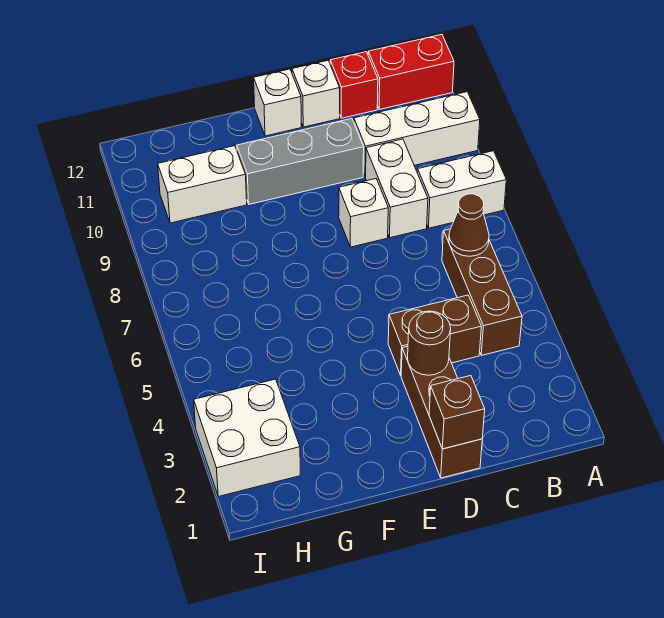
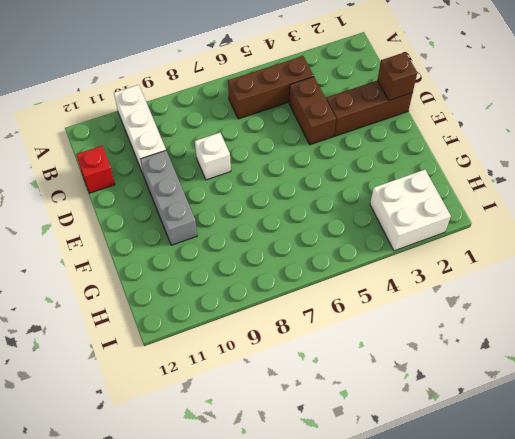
none -> white 1x2 brick [417,151,506,228]
none -> red 1x2 brick [368,35,454,110]
none -> white 1x2 brick [366,139,428,238]

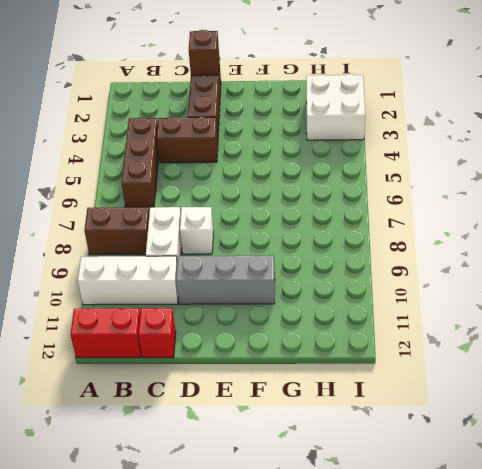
brown 1x2 brick [84,207,149,255] -> white 1x2 brick [417,151,506,228]
none -> white 1x1 brick [292,60,340,127]
none -> white 1x1 brick [254,69,301,136]
none -> white 1x2 brick [158,146,247,223]

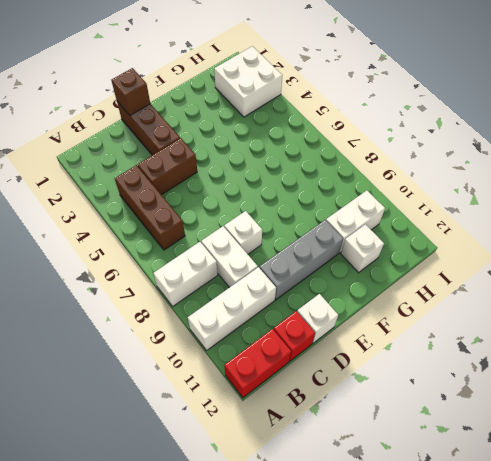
white 1x1 brick [341,224,384,273] -> white 1x1 brick moved to [254,69,301,136]
none -> brown 1x1 cone [449,194,489,256]
none -> brown 1x1 round brick [408,311,451,375]

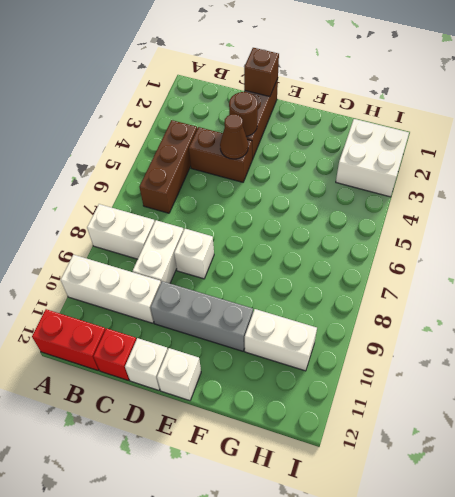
brown 1x1 cone [220,114,248,159] -> brown 1x1 cone moved to [449,194,489,256]

